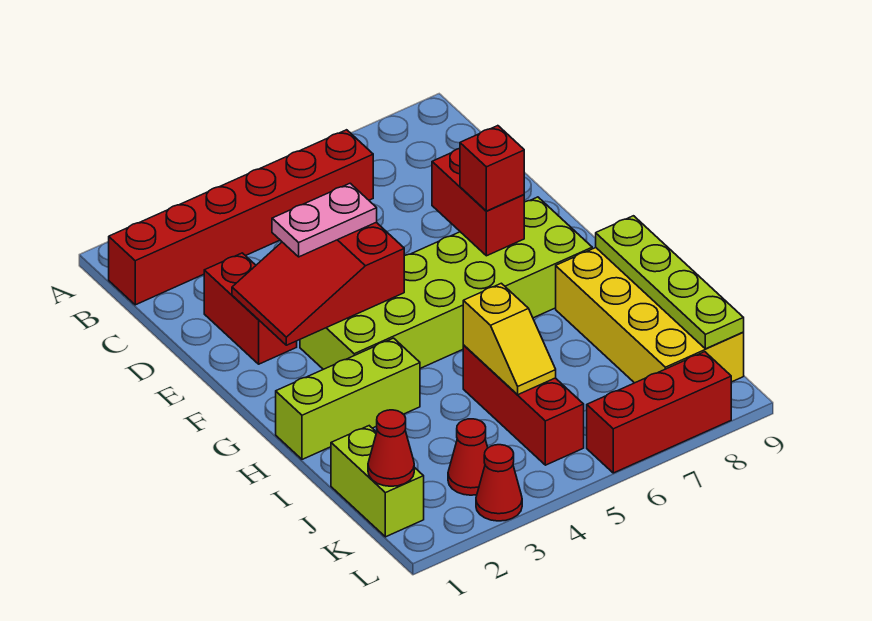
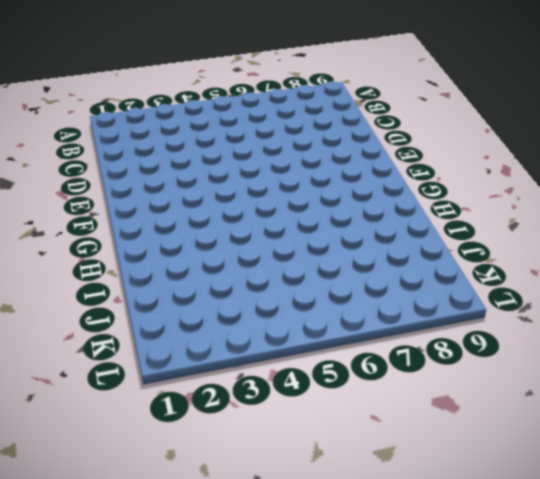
none -> red 1x6 brick [109,130,373,305]
none -> red 1x2 brick [204,253,297,364]
none -> lime 2x6 brick [300,197,592,369]

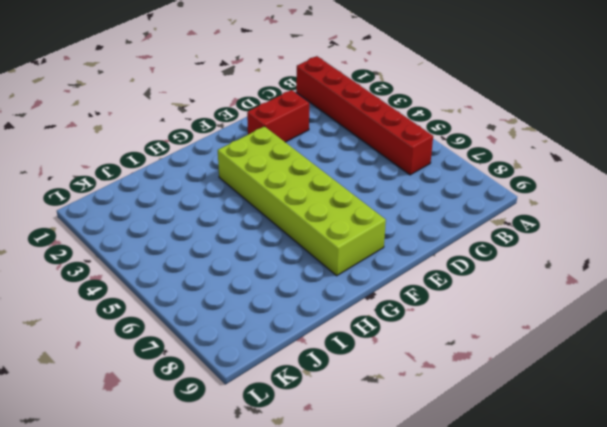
none -> lime 1x3 brick [276,338,420,459]
none -> yellow 2x4 brick [556,248,744,383]
none -> red 1x3 brick [463,345,584,465]

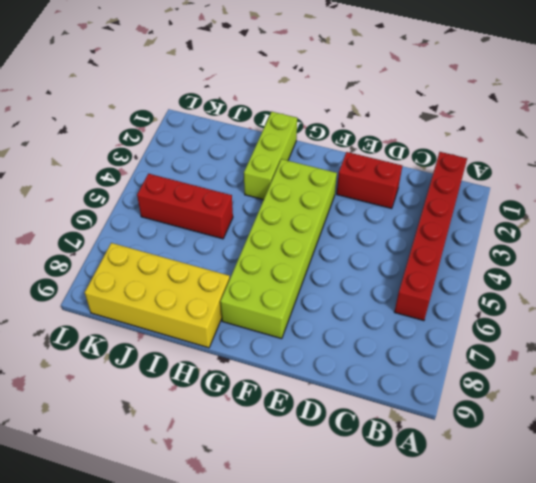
none -> lime 1x2 brick [331,426,424,537]
none -> red 1x1 cone [448,419,488,495]
none -> red 1x1 cone [476,445,522,521]

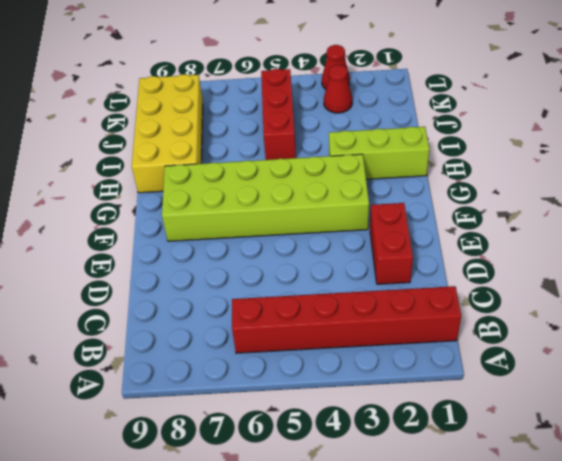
none -> lime 1x2 brick [331,426,424,537]
none -> red 1x3 brick [587,352,731,473]
none -> red 2x3 slope [232,222,404,345]

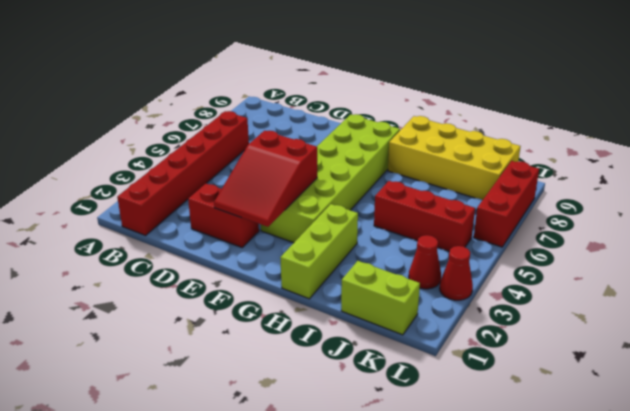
none -> red 1x2 brick [432,148,524,256]
none -> lime 1x4 plate [596,216,744,349]
none -> yellow 1x2 slope [463,283,556,395]

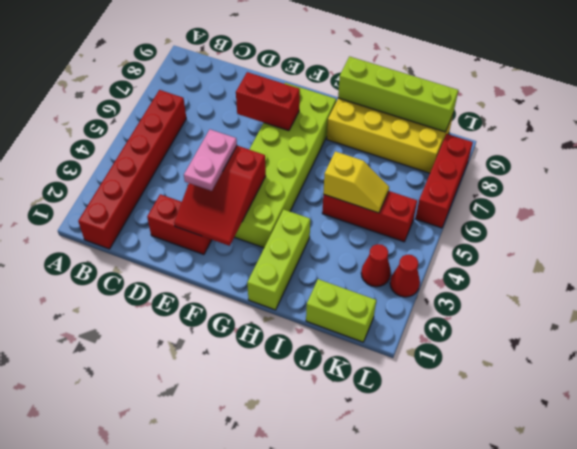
lime 1x4 brick [338,57,458,132] -> lime 1x4 plate [596,216,744,349]
none -> red 1x1 cone [368,410,414,486]
none -> red 1x1 brick [460,126,524,211]

